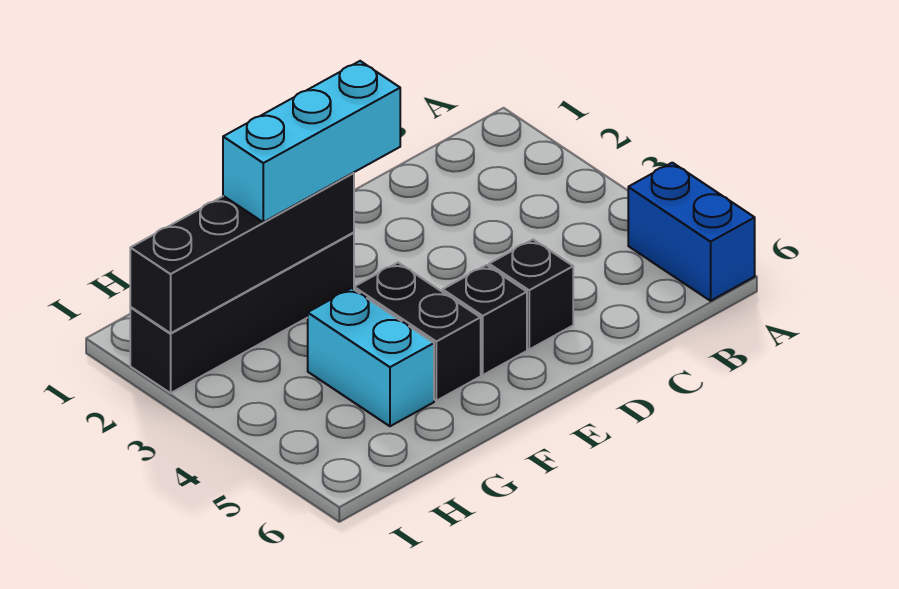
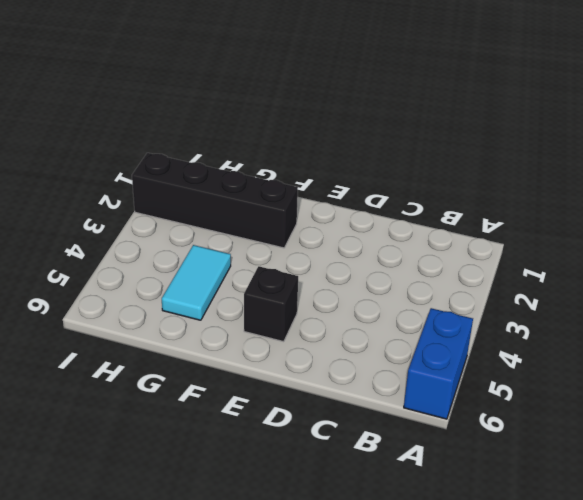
cyan 1x2 tile [162,245,231,320] -> cyan 1x2 brick [308,288,434,426]
none -> black 1x1 brick [489,240,573,349]
none -> black 1x2 brick [354,263,481,401]

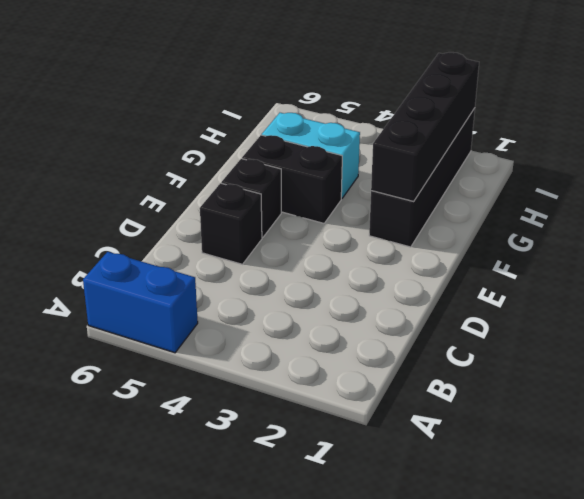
none -> cyan 1x3 brick [223,61,400,222]

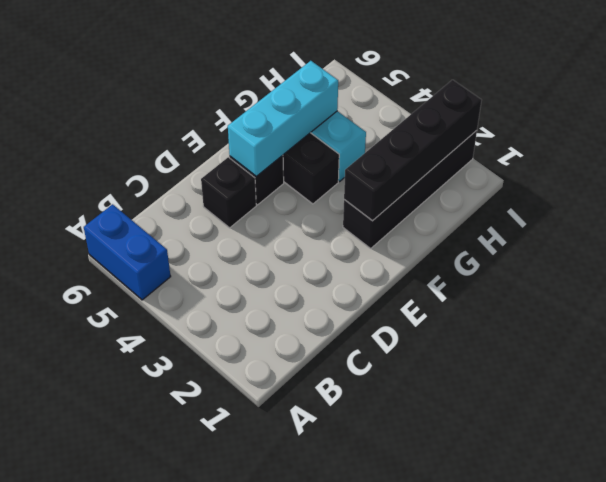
cyan 1x3 brick [228,61,338,177] -> cyan 1x3 brick moved to [223,61,400,222]

